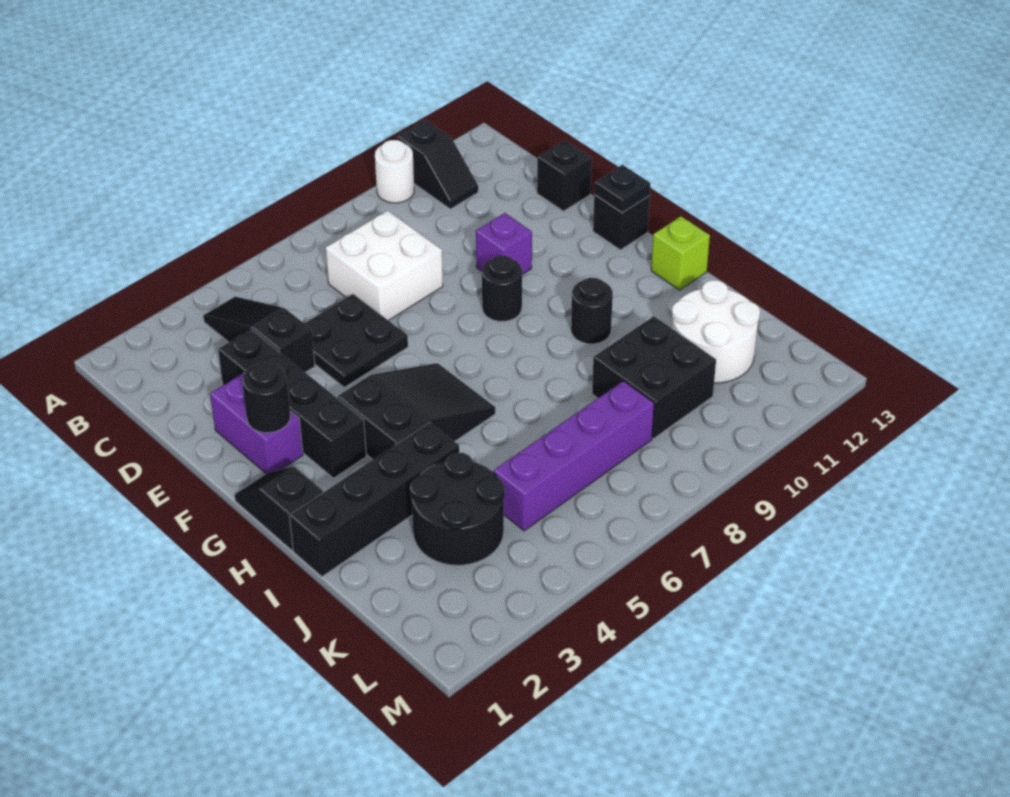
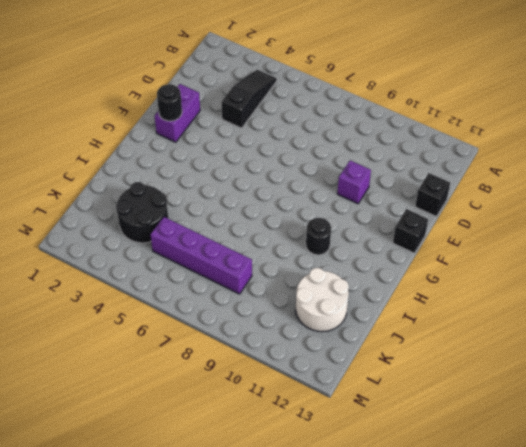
none -> white 1x1 round brick [375,140,414,203]
none -> black 1x2 slope [397,120,478,209]
none -> white 2x2 brick [326,211,443,321]

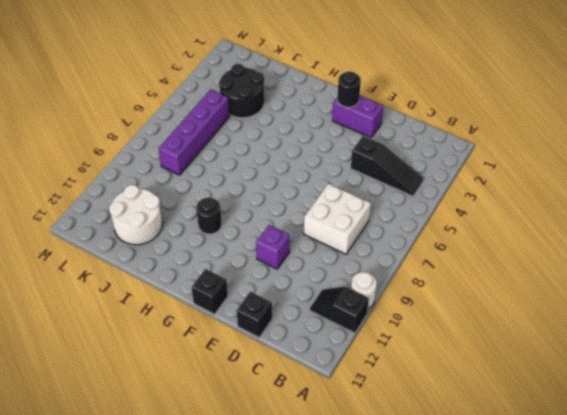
none -> black 1x4 brick [218,329,366,478]
none -> black 2x2 plate [304,294,408,387]
none -> black 1x1 round brick [482,256,522,321]

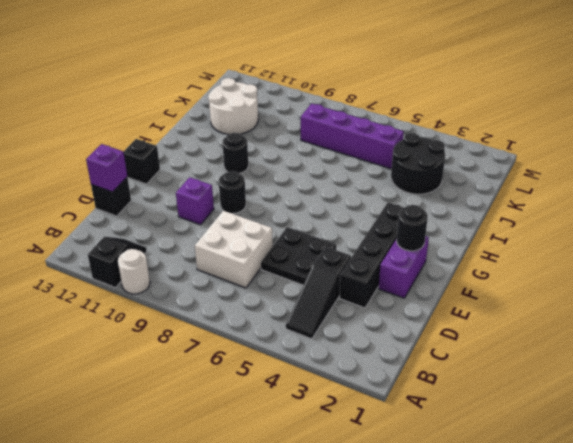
purple 1x1 brick [86,144,127,192] -> none
none -> black 1x2 slope [235,466,323,550]
none -> black 2x3 slope [338,363,495,459]
none -> lime 1x1 brick [651,216,710,290]

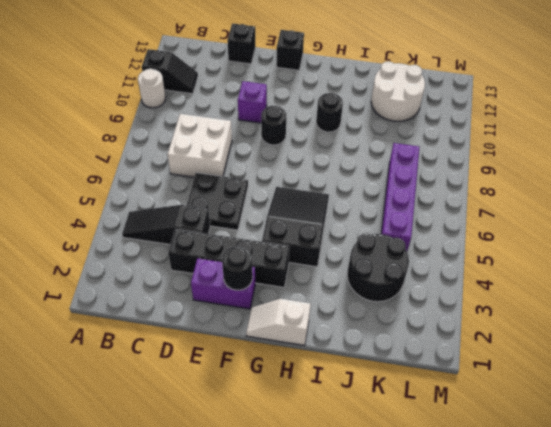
white 1x2 slope [246,299,311,345] -> black 1x2 slope [235,466,323,550]
none -> lime 1x1 brick [651,216,710,290]
none -> black 1x4 brick [289,422,459,577]
none -> black 2x2 brick [592,316,716,439]

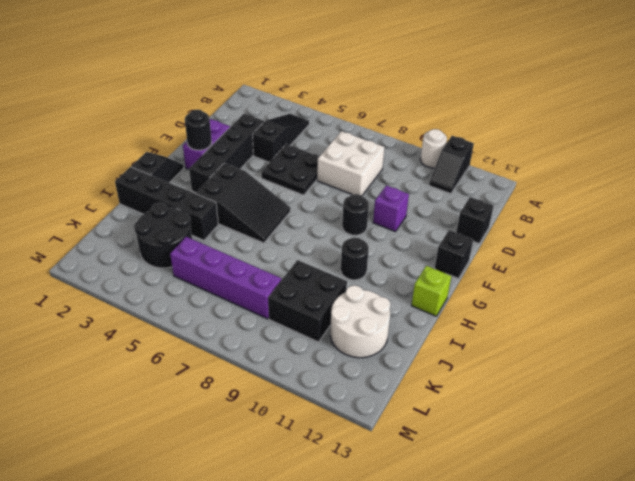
none -> black 1x1 plate [594,165,650,213]

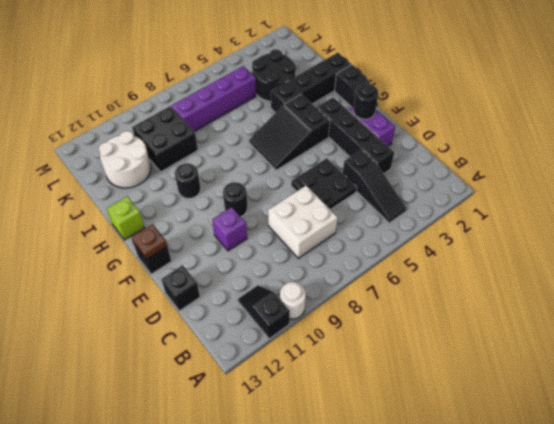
brown 1x1 plate [132,224,167,259] -> black 1x1 plate [594,165,650,213]

